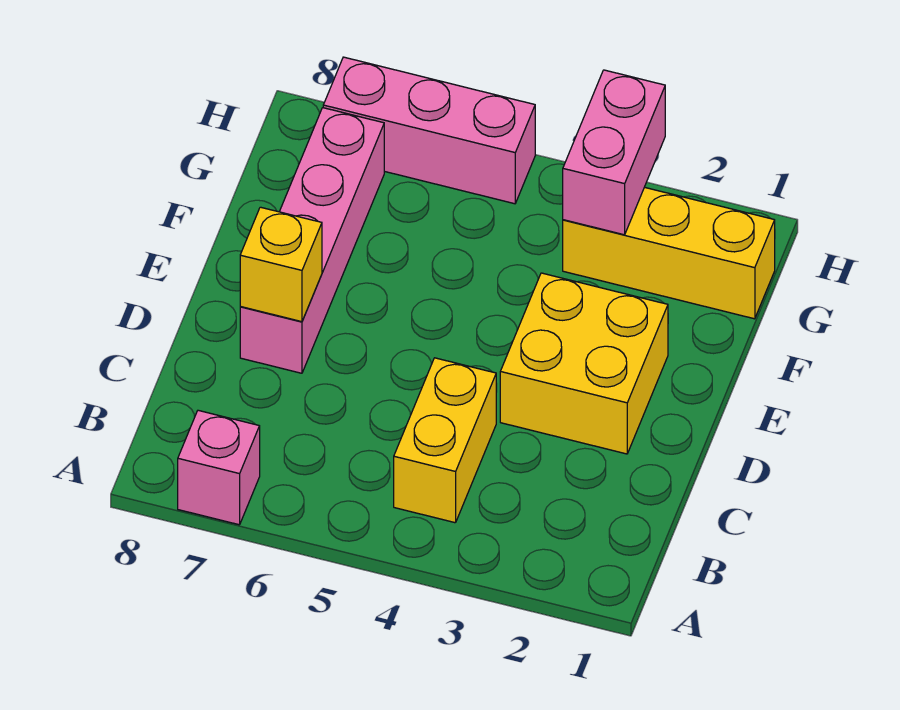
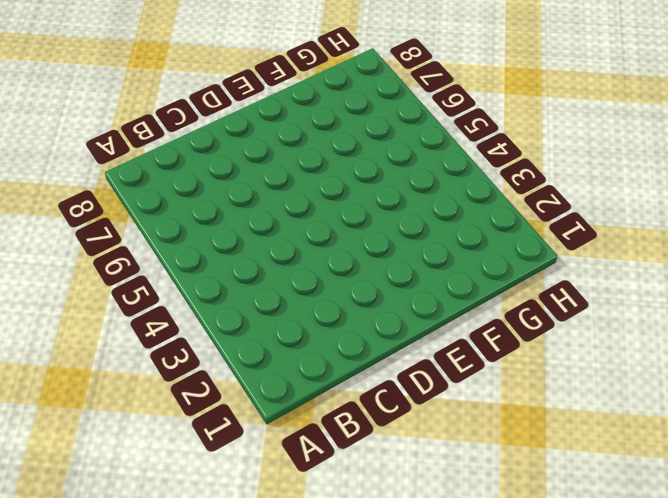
none -> pink 1x1 brick [178,410,260,525]
none -> yellow 1x2 brick [394,358,496,523]

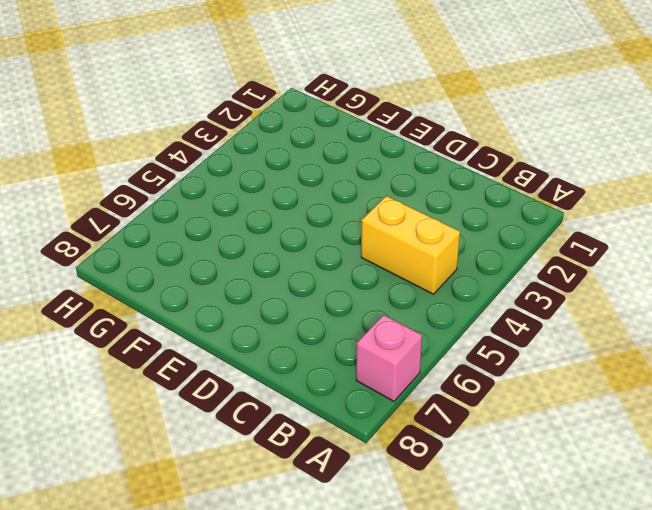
none -> yellow 2x2 brick [500,273,668,454]
none -> pink 1x4 brick [240,108,384,373]

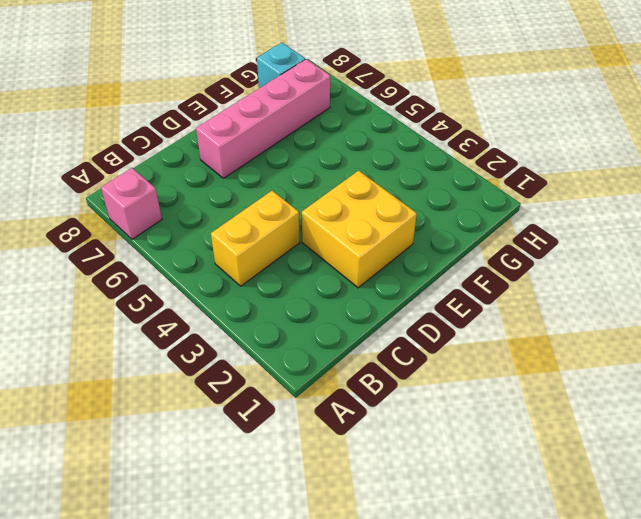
cyan 1x1 brick [257,43,305,88] -> none
none -> yellow 1x3 brick [563,187,775,319]
none -> pink 1x3 brick [323,57,535,204]

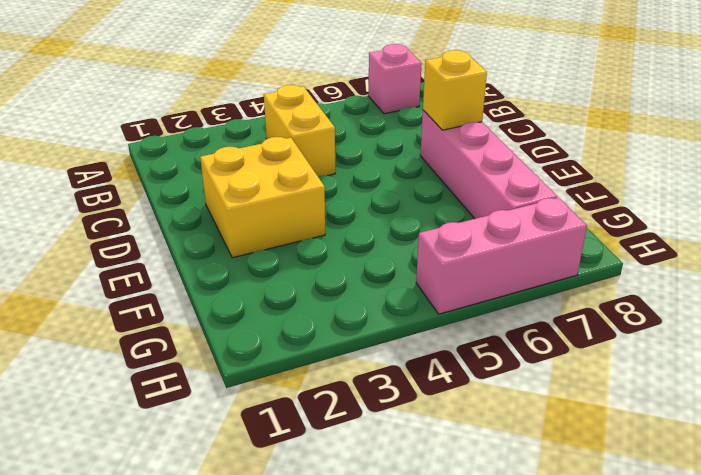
none -> yellow 1x3 brick [563,187,775,319]
none -> pink 1x2 brick [563,70,665,235]

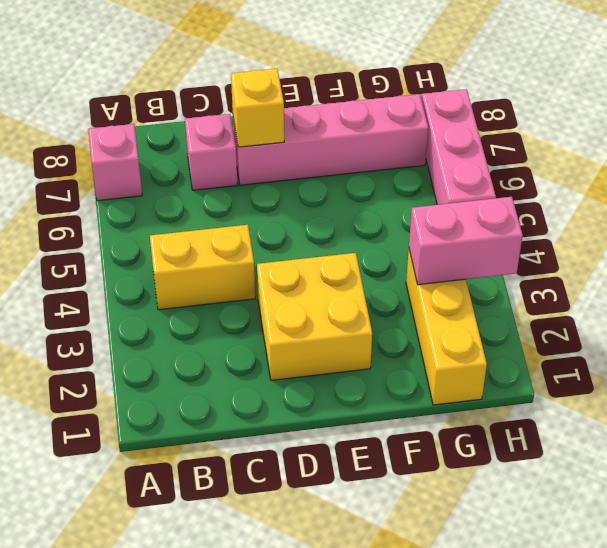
pink 1x1 brick [185,114,237,190] -> none

